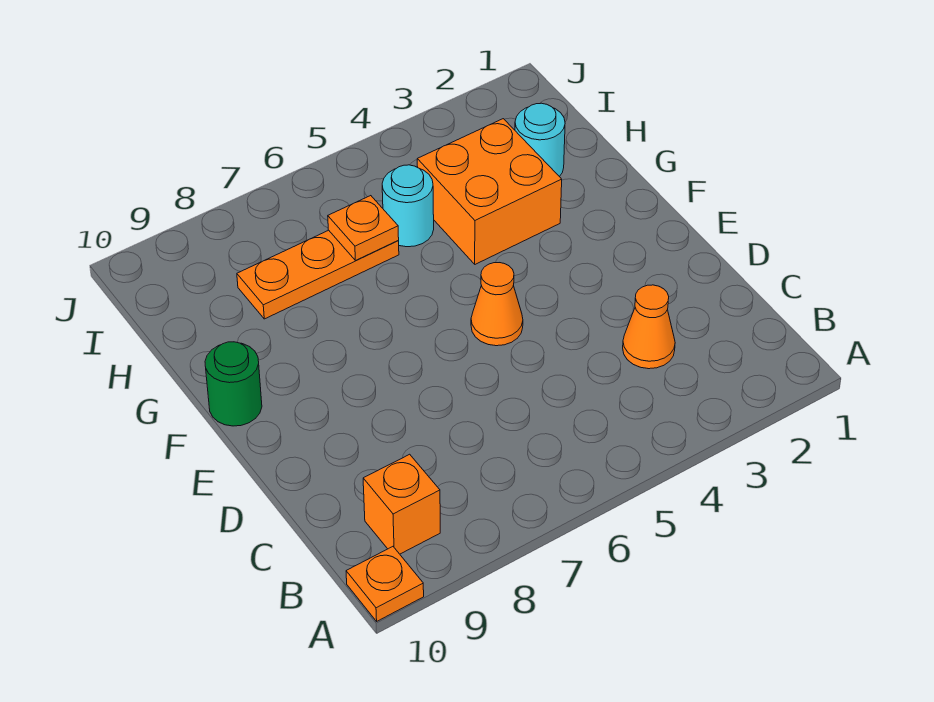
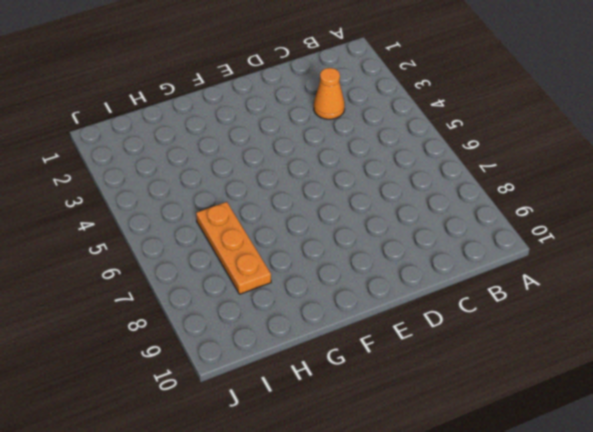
none -> orange 1x1 plate [346,547,424,621]
none -> orange 1x1 brick [363,454,440,554]

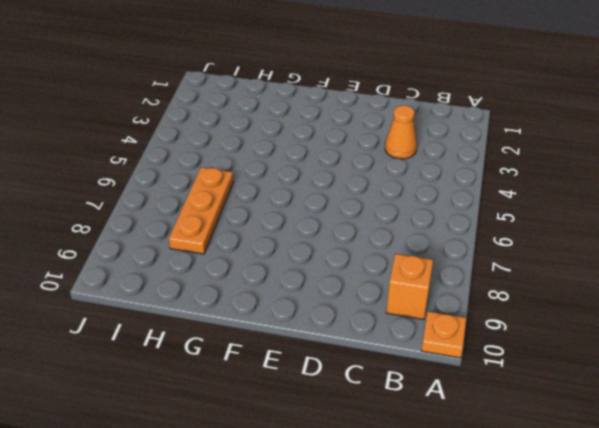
none -> orange 1x1 cone [471,263,523,346]
none -> green 1x1 round brick [205,342,262,426]

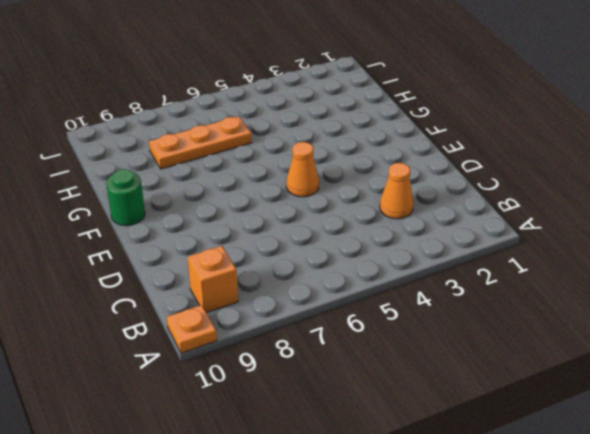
none -> orange 2x2 brick [417,119,562,264]
none -> cyan 1x1 round brick [515,103,565,177]

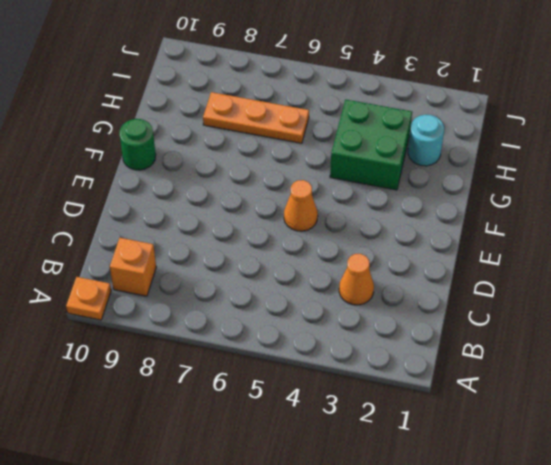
green 2x2 brick [330,99,412,190] -> orange 2x2 brick [417,119,562,264]
none -> cyan 1x1 round brick [382,165,434,247]
none -> orange 1x1 plate [328,196,399,260]

